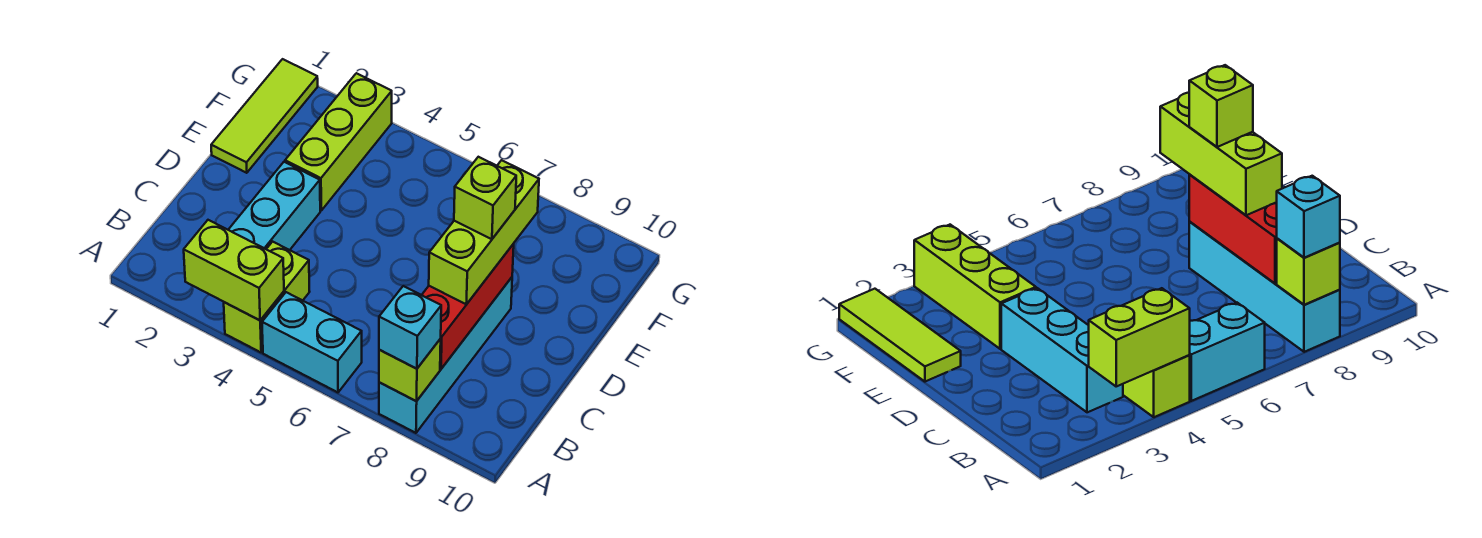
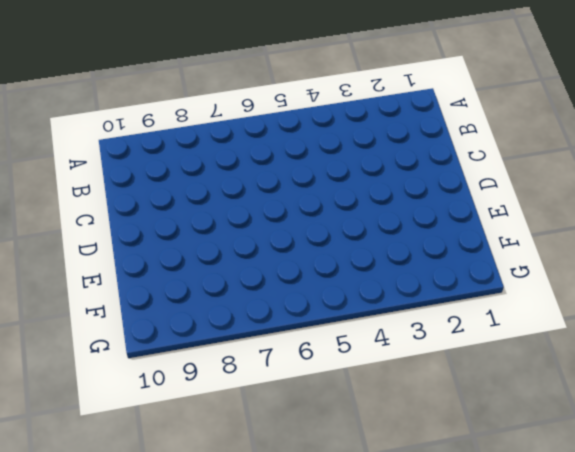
none -> lime 1x2 brick [224,242,310,352]
none -> cyan 1x2 brick [262,292,362,392]
none -> cyan 1x4 brick [379,277,512,433]

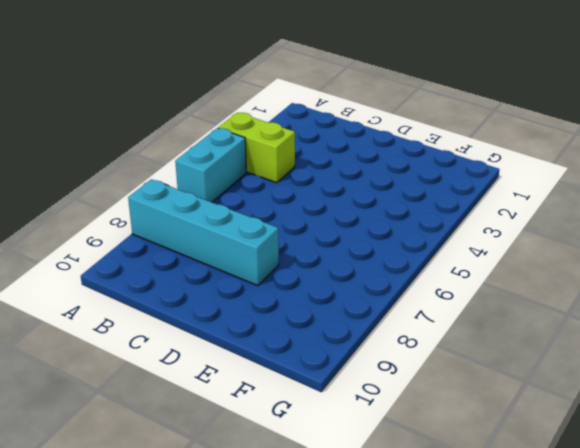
none -> cyan 1x3 brick [228,162,320,250]
none -> lime 1x3 tile [211,59,318,173]
none -> lime 1x3 brick [285,73,392,210]

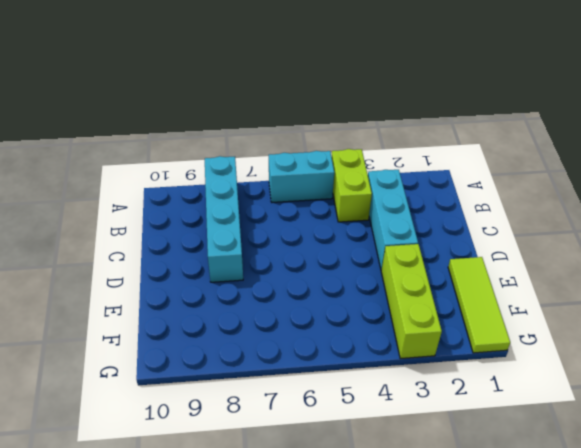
none -> lime 1x2 brick [184,220,284,320]
none -> lime 1x1 brick [379,339,441,401]
none -> red 1x3 brick [422,244,514,369]

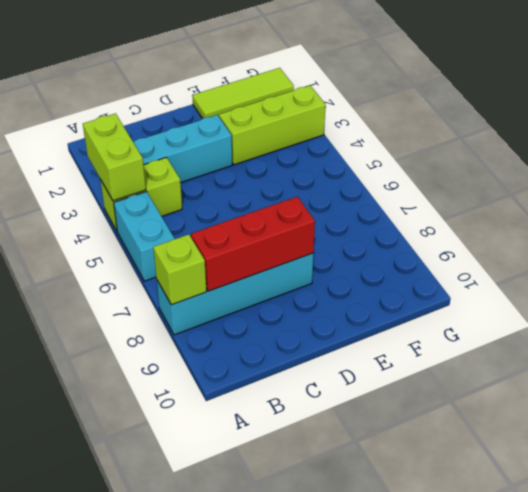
none -> cyan 1x1 brick [379,286,441,369]
none -> lime 1x3 brick [429,160,539,304]
none -> lime 1x1 brick [454,157,516,239]

